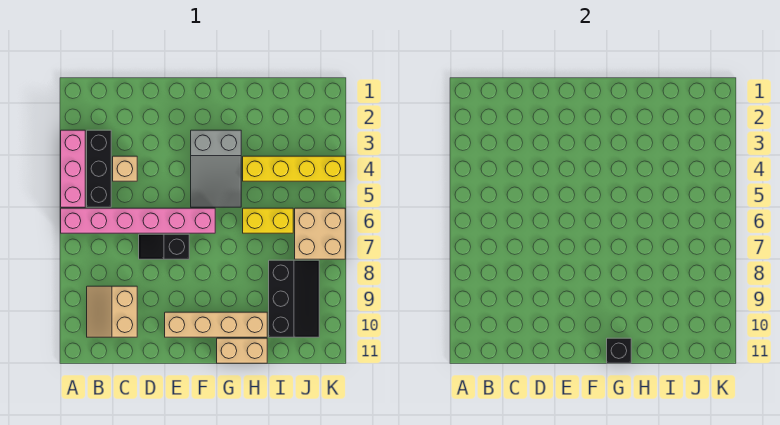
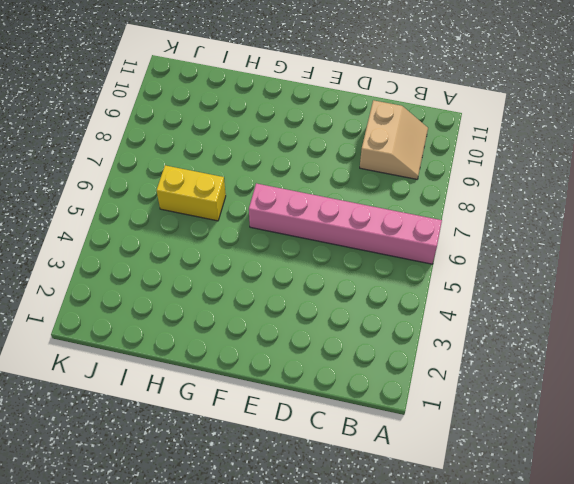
none -> pink 1x3 brick [61,130,85,207]
none -> black 1x3 brick [87,130,111,207]
none -> tan 1x1 brick [113,156,137,181]

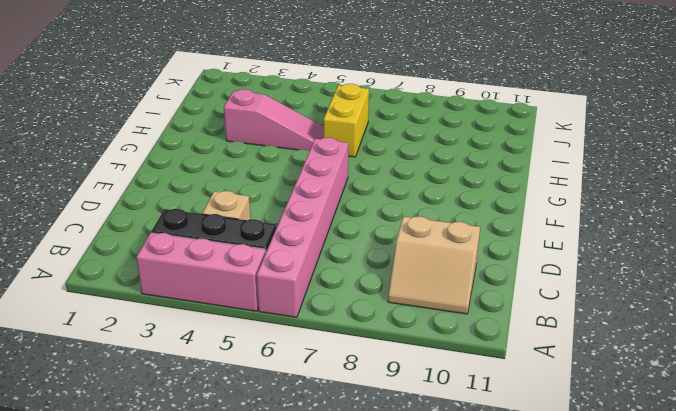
pink 1x3 slope [224,89,324,151] -> yellow 1x4 brick [243,156,345,181]
none -> black 1x2 slope [139,234,189,259]
none -> tan 1x4 brick [165,312,267,337]
none -> grey 2x3 slope [191,130,241,207]

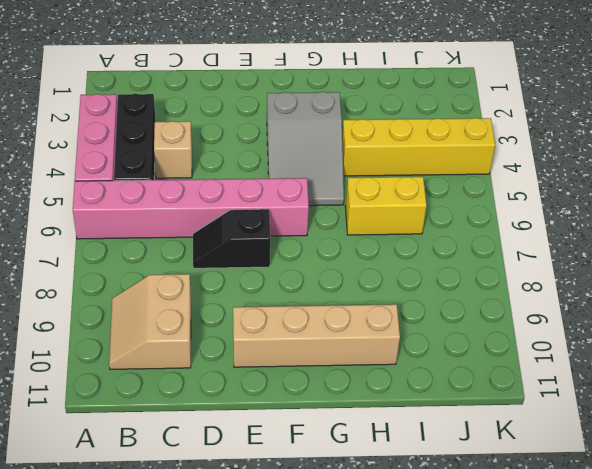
none -> tan 1x2 brick [217,338,267,363]
none -> black 2x3 slope [269,260,319,337]
none -> tan 2x2 brick [295,208,345,259]

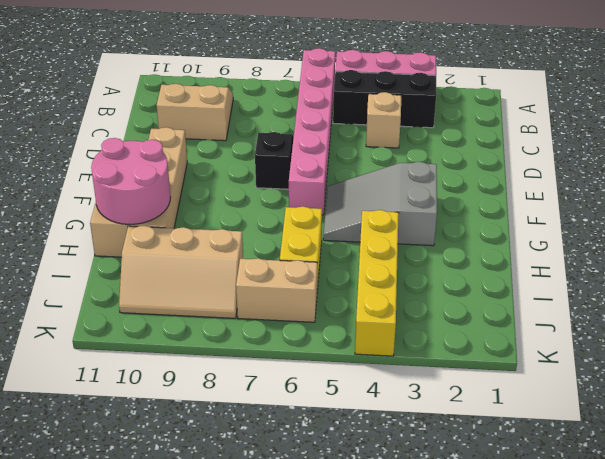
pink 2x2 round brick [91,138,170,225] -> black 1x1 brick [607,338,631,363]
tan 2x3 slope [119,226,243,318] -> black 2x3 slope [269,260,319,337]
tan 1x2 brick [236,258,317,322] -> tan 2x2 brick [295,208,345,259]

